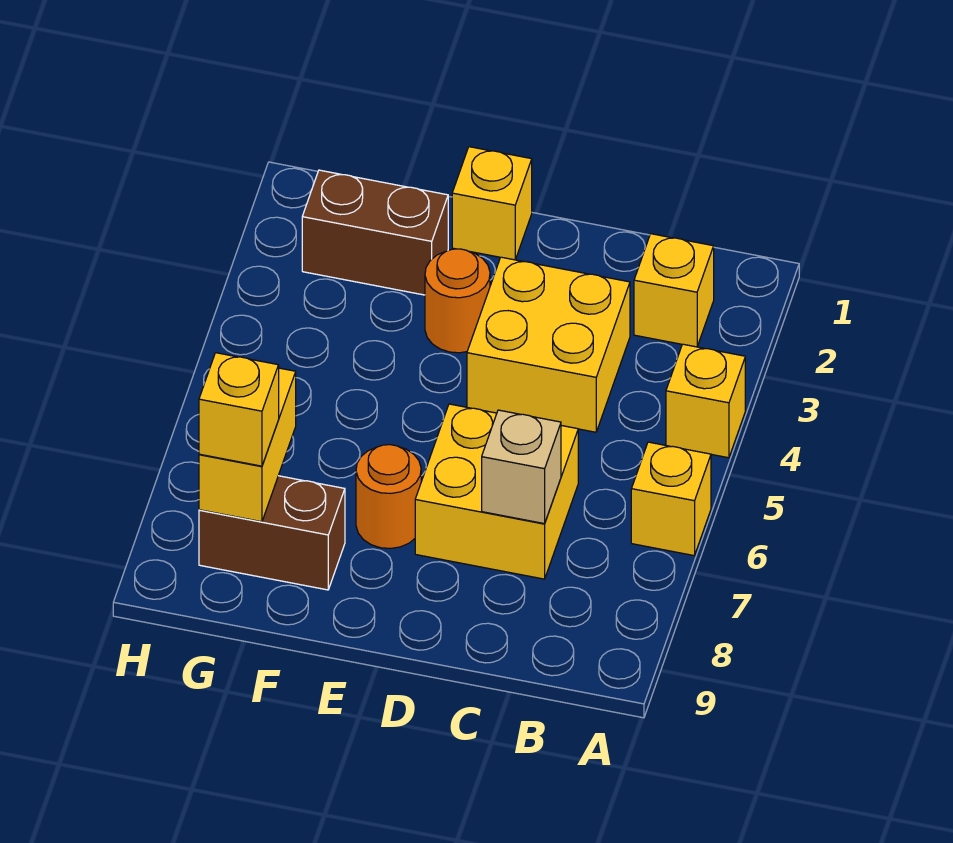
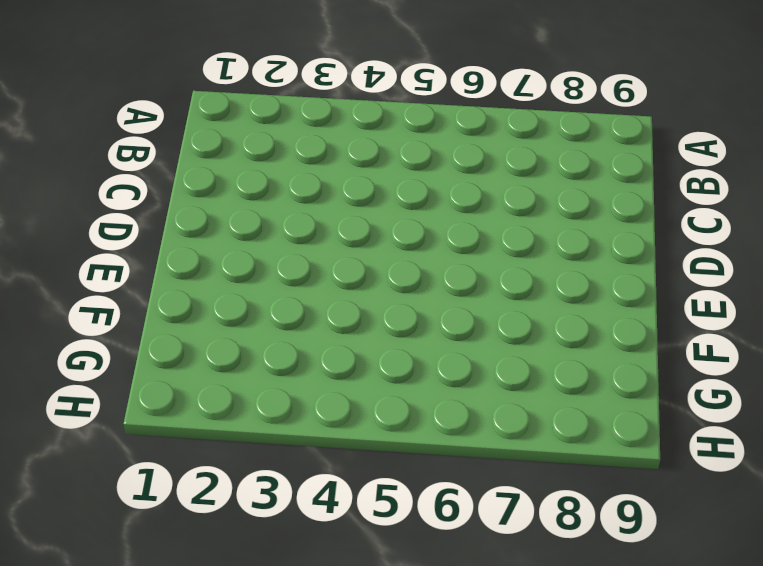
none -> yellow 1x1 brick [666,344,745,458]
none -> yellow 1x1 brick [631,442,711,556]
none -> yellow 1x1 brick [634,234,714,347]

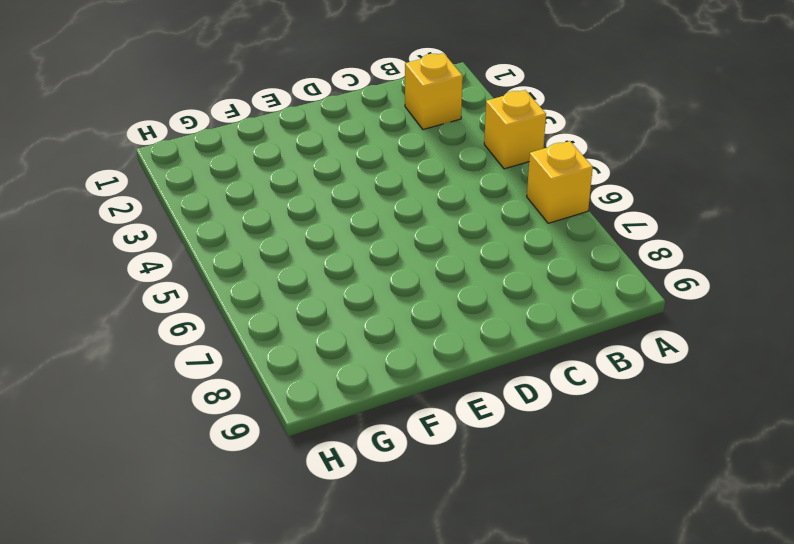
none -> yellow 2x2 brick [467,257,630,432]
none -> yellow 2x2 brick [415,404,578,579]
none -> yellow 1x1 brick [452,147,532,260]

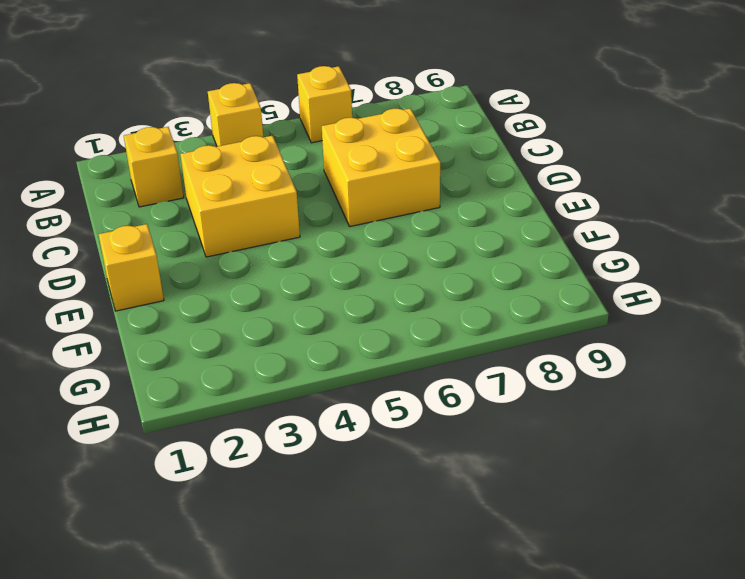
none -> orange 1x1 round brick [425,249,490,353]
none -> orange 1x1 round brick [356,445,421,548]
none -> brown 1x2 brick [302,170,448,295]

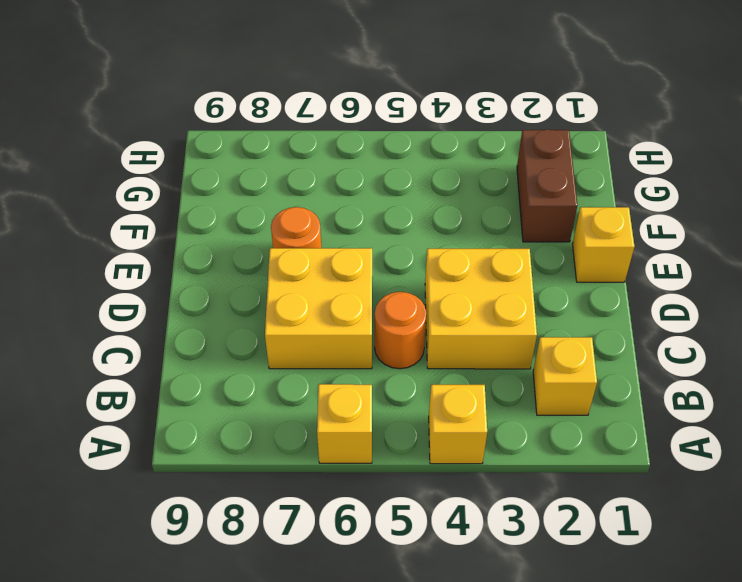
orange 1x1 round brick [375,292,426,369] -> orange 1x1 round brick moved to [425,249,490,353]
none -> brown 1x2 brick [199,476,345,590]
none -> tan 1x1 brick [482,410,561,524]
none -> yellow 1x2 brick [199,368,296,522]

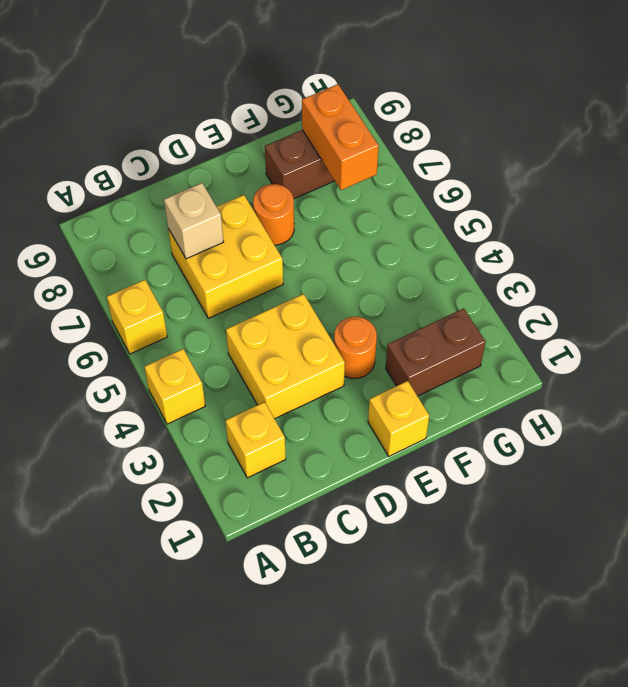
orange 1x2 brick [302,84,379,190] -> yellow 1x2 brick [199,368,296,522]
none -> yellow 1x1 brick [199,353,279,466]

